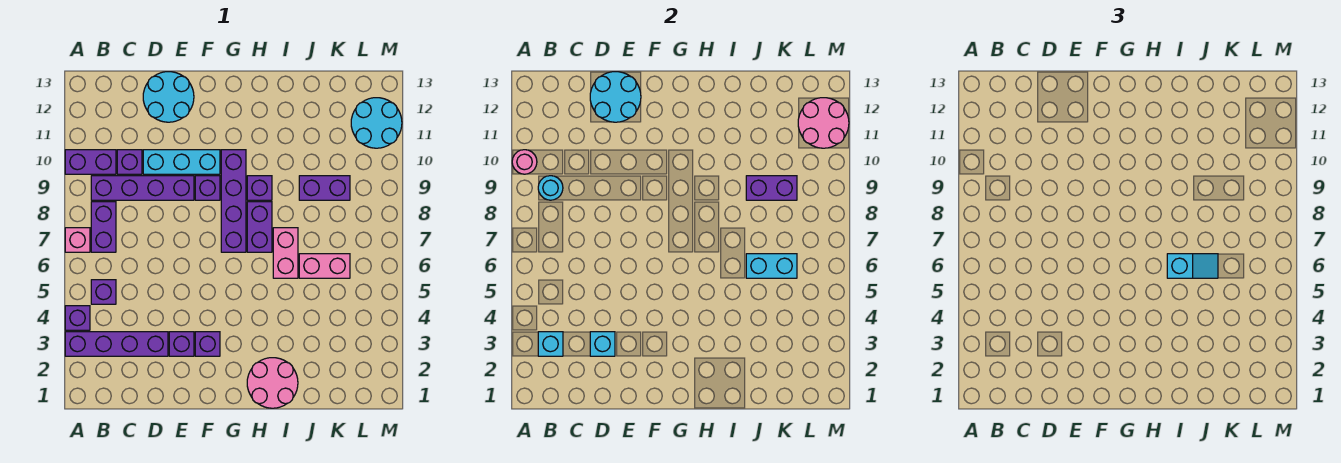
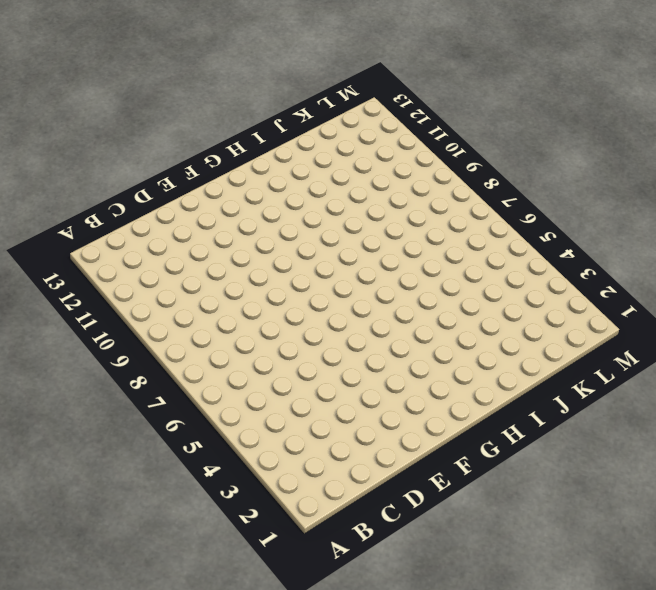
none -> purple 1x4 brick [65,332,168,356]
none -> purple 1x1 brick [65,306,90,330]
none -> pink 1x1 brick [65,228,90,252]
none -> purple 1x2 brick [65,150,116,174]

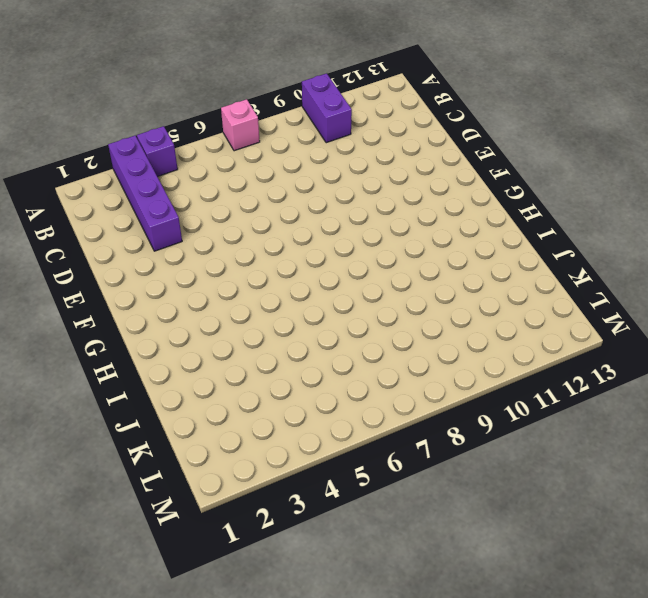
none -> purple 1x1 brick [91,280,116,304]
none -> purple 1x2 brick [91,202,116,252]
none -> purple 1x4 brick [91,176,194,200]
none -> purple 1x1 brick [117,150,142,174]

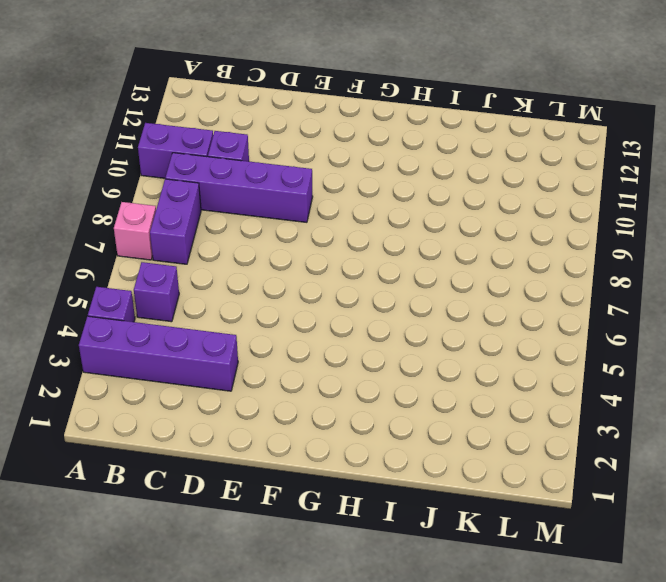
none -> cyan 1x3 brick [143,150,220,174]
none -> cyan 2x2 round brick [143,72,194,122]
none -> purple 1x1 brick [169,332,194,356]
none -> purple 1x1 brick [195,332,220,356]

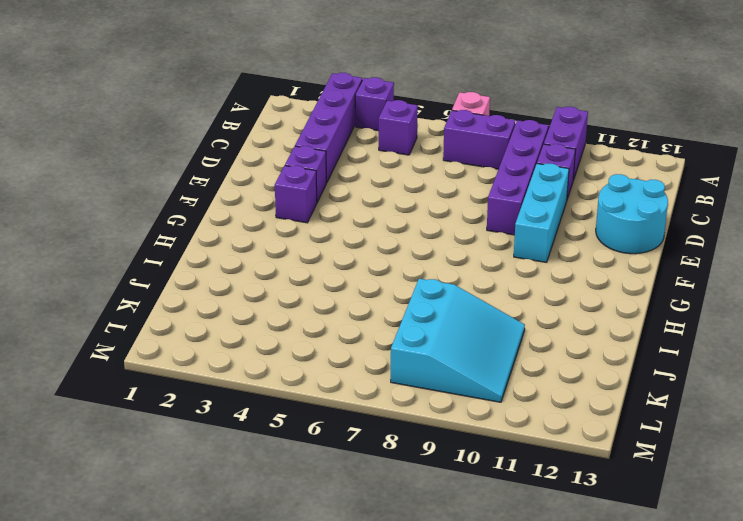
cyan 3x3 slope [391,279,525,402] -> purple 1x2 brick [299,176,350,200]
none -> purple 1x1 brick [195,176,220,200]
none -> purple 1x4 brick [221,150,246,252]
none -> pink 2x2 round brick [247,358,298,408]
none -> purple 1x2 brick [247,202,272,252]

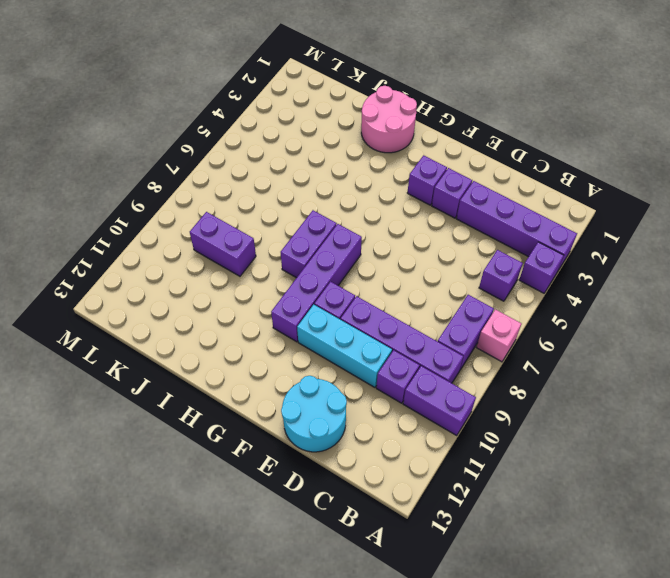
none -> purple 1x1 brick [247,176,272,200]
none -> pink 1x2 brick [273,228,298,278]
none -> pink 1x2 brick [299,254,350,278]
none -> cyan 2x2 round brick [351,98,402,148]

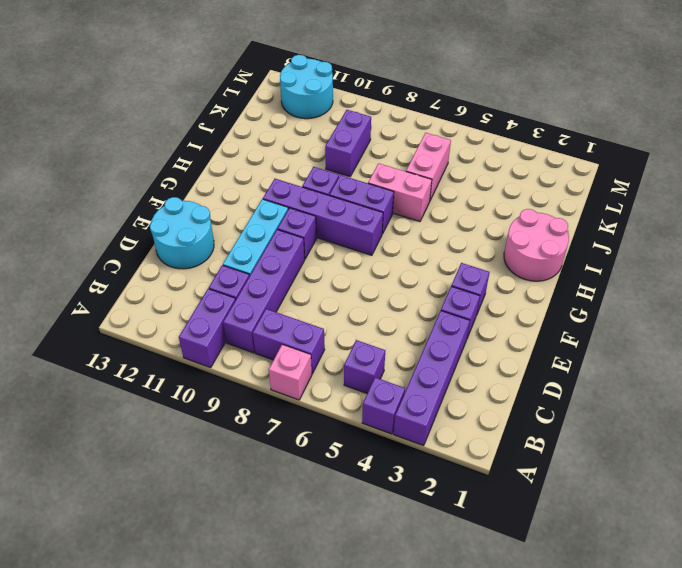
none -> pink 1x1 round brick [512,150,537,174]
none -> cyan 1x1 brick [538,332,563,356]
none -> cyan 1x1 round brick [538,176,563,200]
none -> cyan 1x1 brick [590,332,615,356]

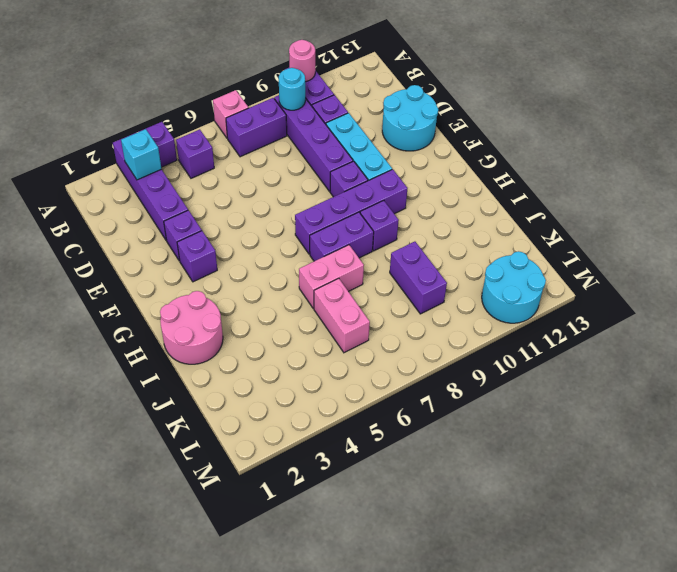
none -> cyan 1x1 brick [590,332,615,356]
none -> cyan 2x2 round brick [590,72,641,122]
none -> cyan 1x2 brick [746,254,797,278]
none -> purple 1x2 brick [746,176,797,200]

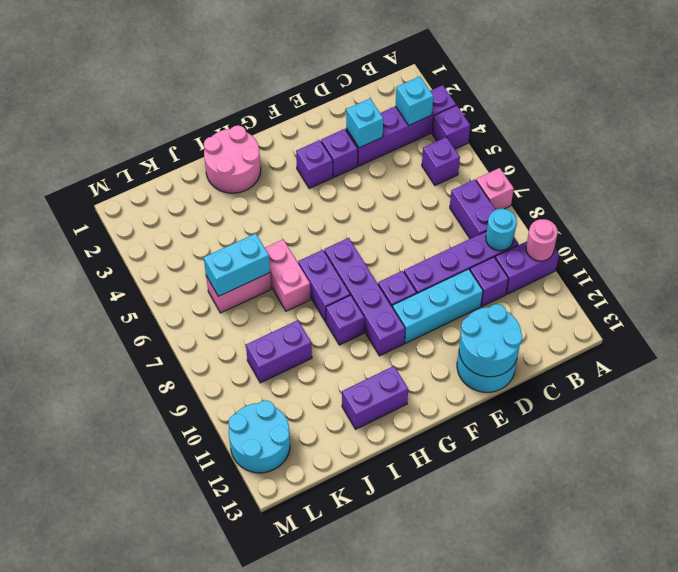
purple 1x2 brick [342,366,408,429] -> purple 1x2 brick moved to [746,176,797,200]
none -> pink 2x2 round brick [798,98,849,148]
none -> cyan 1x2 slope [1167,254,1218,278]

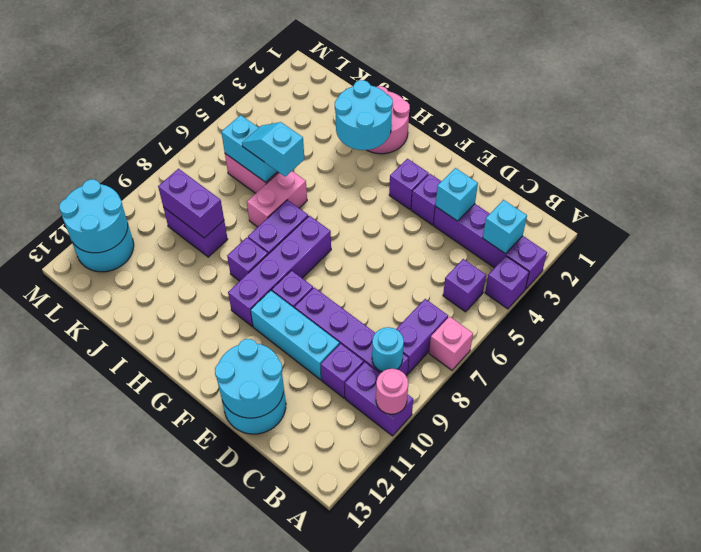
cyan 2x2 round brick [335,80,393,150] -> none
cyan 2x2 round brick [59,179,128,253] -> pink 2x2 round brick [798,98,849,148]

